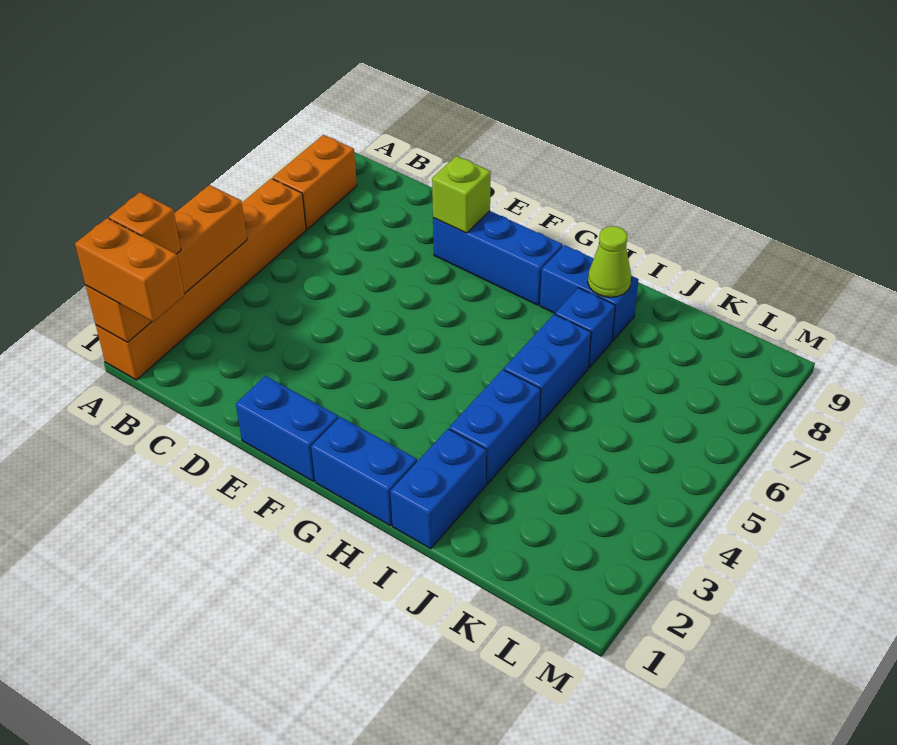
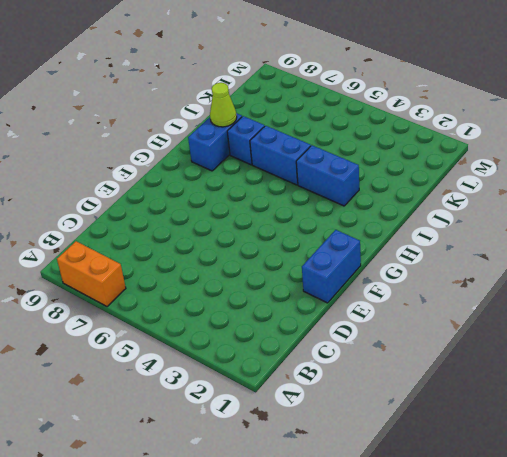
none -> orange 1x6 brick [96,178,306,380]
none -> blue 1x3 brick [433,211,563,305]
none -> blue 1x2 brick [311,417,417,526]

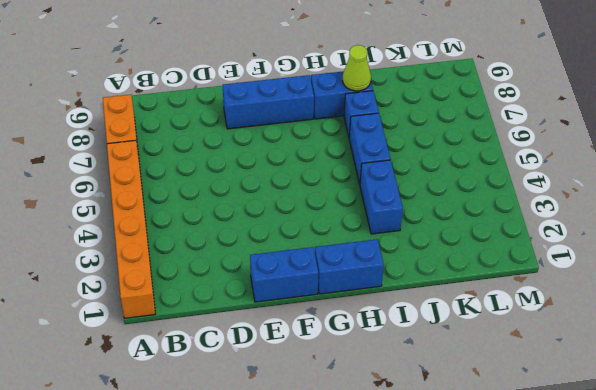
none -> blue 1x2 brick [390,429,486,549]
none -> orange 1x4 brick [86,185,247,342]
none -> lime 1x1 brick [432,156,491,233]

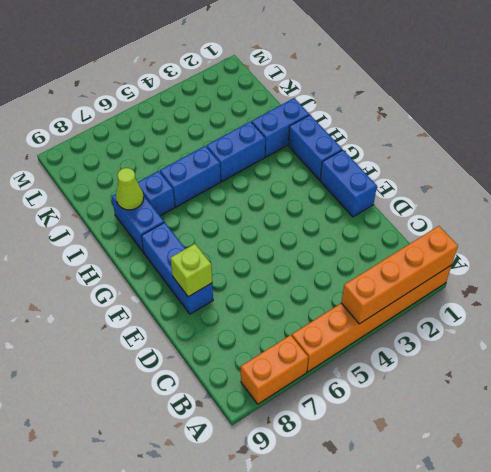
none -> orange 1x2 brick [75,218,185,322]
none -> orange 1x1 brick [109,192,181,254]

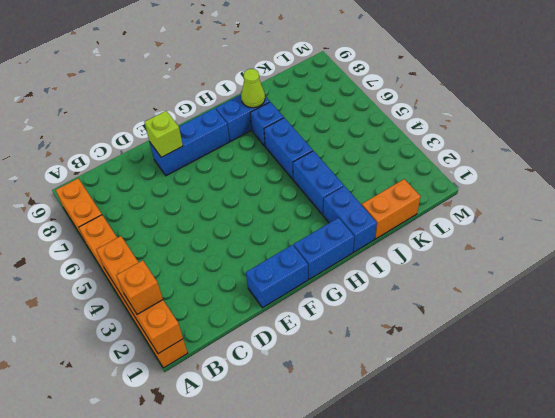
orange 1x2 brick [362,179,421,239] -> orange 1x2 brick moved to [75,218,185,322]

